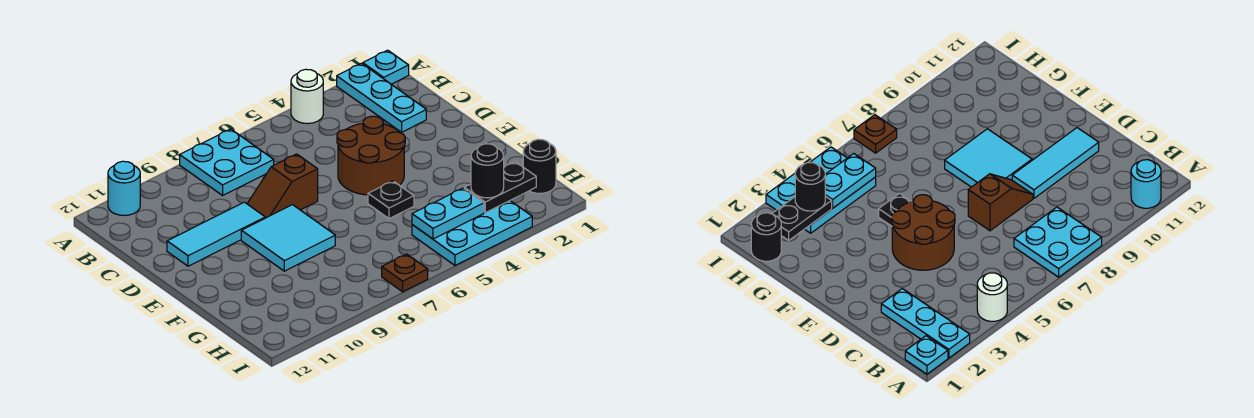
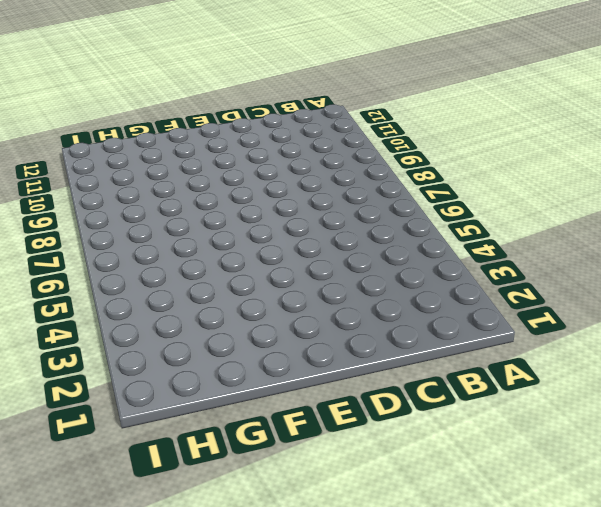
none -> cyan 1x1 plate [363,50,409,84]
none -> cyan 1x3 plate [337,63,426,132]
none -> white 1x1 round brick [291,69,323,124]

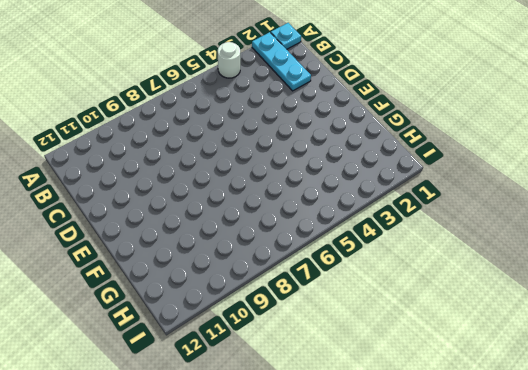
none -> cyan 2x2 plate [180,129,274,195]
none -> cyan 1x1 round brick [108,161,140,215]
none -> brown 2x2 round brick [337,116,405,195]

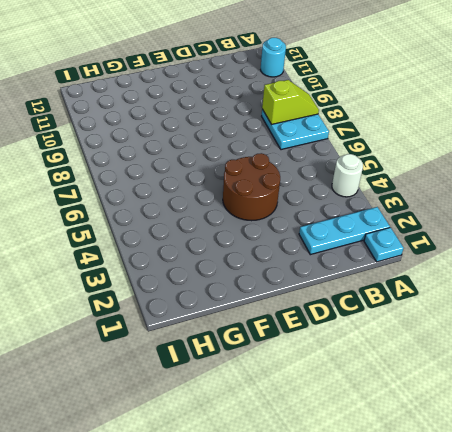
lime 1x2 slope [262,80,319,125] -> none
none -> brown 1x2 slope [247,154,318,218]
none -> cyan 1x3 tile [167,202,265,266]
none -> cyan 2x2 tile [241,205,335,271]

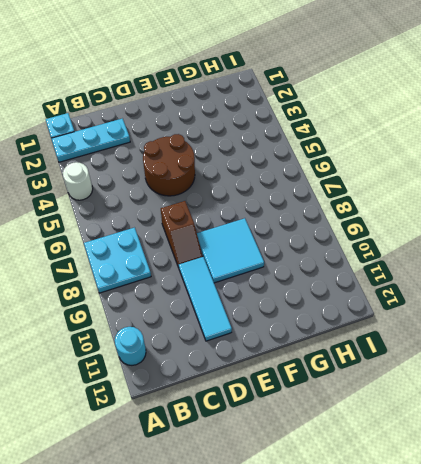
none -> black 1x1 plate [368,181,414,219]
none -> black 1x1 round brick [523,139,556,194]
none -> cyan 2x3 plate [412,201,532,265]

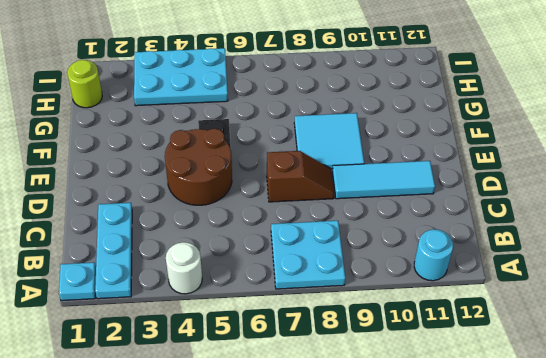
lime 1x1 round brick [67,60,102,108] -> black 1x1 round brick [523,139,556,194]
none -> brown 1x1 plate [382,254,428,292]
none -> black 1x2 plate [464,162,536,213]
none -> cyan 1x2 plate [412,188,484,239]

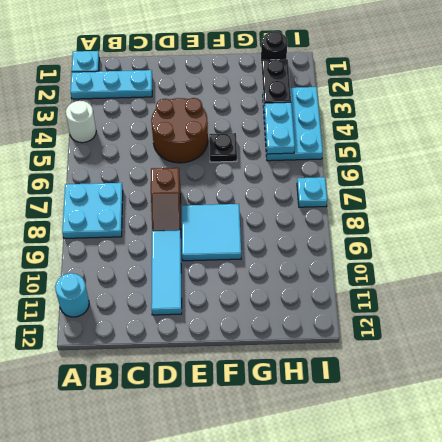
cyan 1x1 plate [297,177,327,207] -> brown 1x1 plate [382,254,428,292]
none -> black 1x1 round brick [471,144,504,198]

